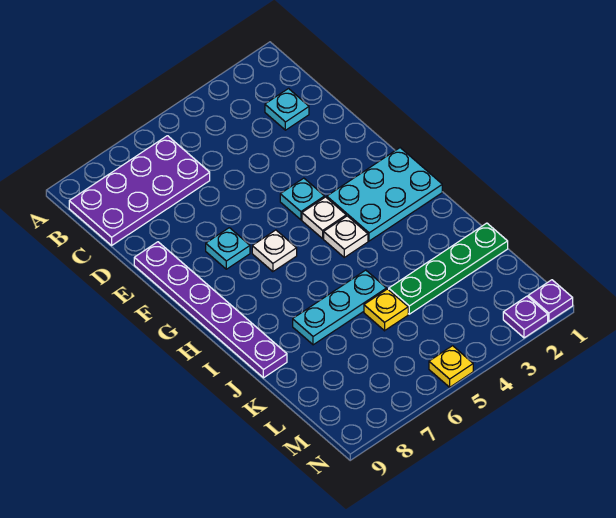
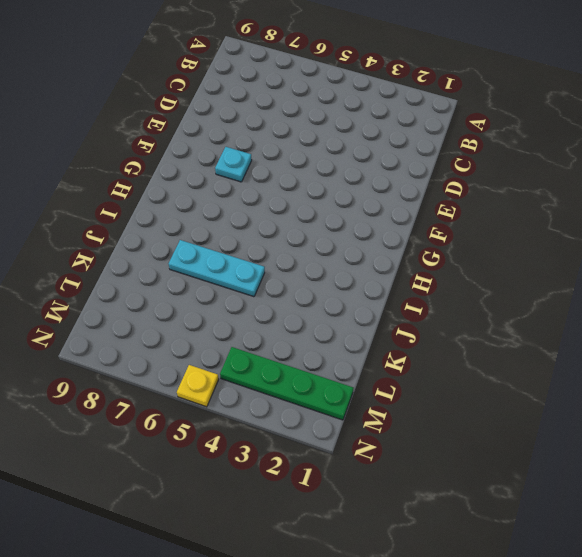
green 1x4 plate [220,347,353,420] -> green 1x4 plate moved to [389,223,508,314]
none -> purple 2x4 plate [69,136,210,245]
none -> cyan 1x1 plate [265,89,309,130]
none -> purple 1x6 plate [134,242,287,378]

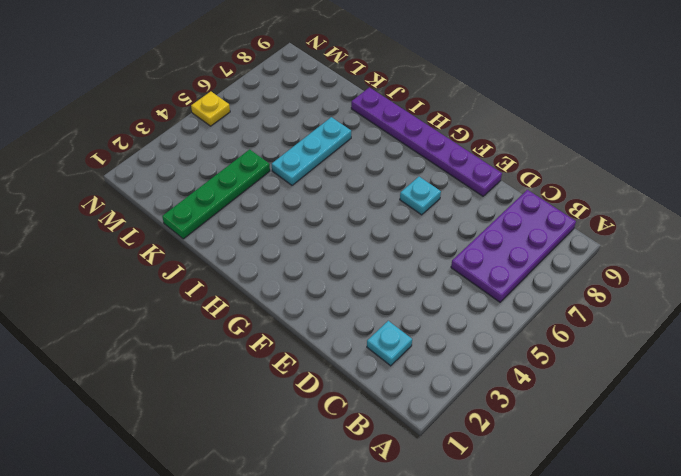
none -> cyan 1x1 plate [280,178,325,220]
none -> cyan 2x3 plate [327,148,442,241]
none -> white 1x1 plate [302,197,346,239]

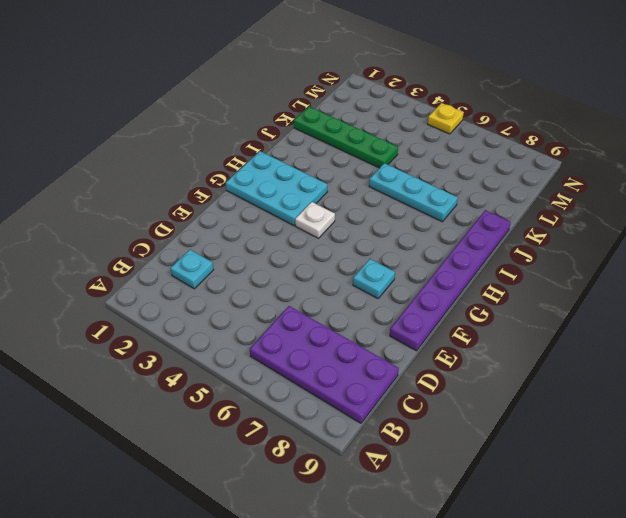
none -> cyan 1x1 plate [280,178,325,220]
none -> white 1x1 plate [252,230,297,272]
none -> white 1x1 plate [324,216,368,257]

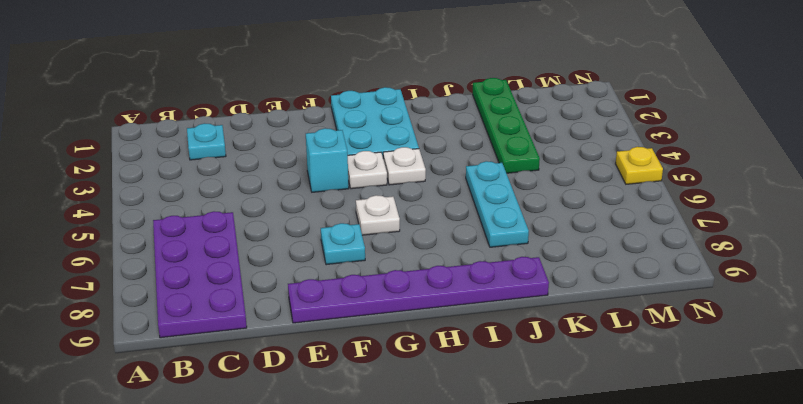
cyan 1x1 brick [306,128,349,192] -> cyan 1x1 plate [280,178,325,220]
none -> yellow 1x1 plate [364,289,408,331]
none -> purple 1x1 plate [528,280,573,321]
none -> purple 1x1 plate [503,296,548,338]

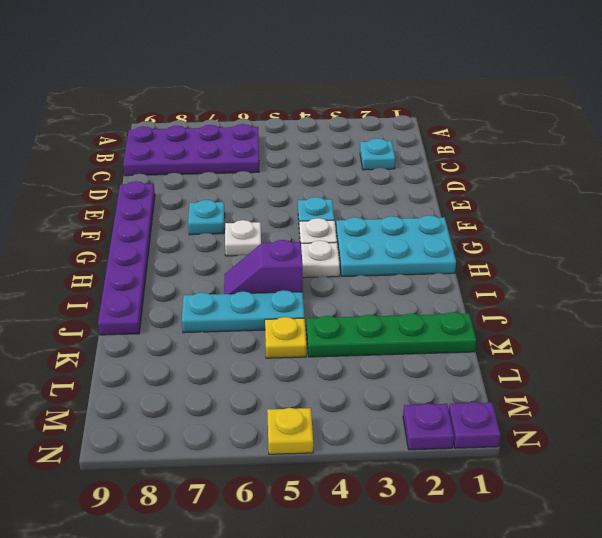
purple 1x2 slope [224,240,303,294] -> none

